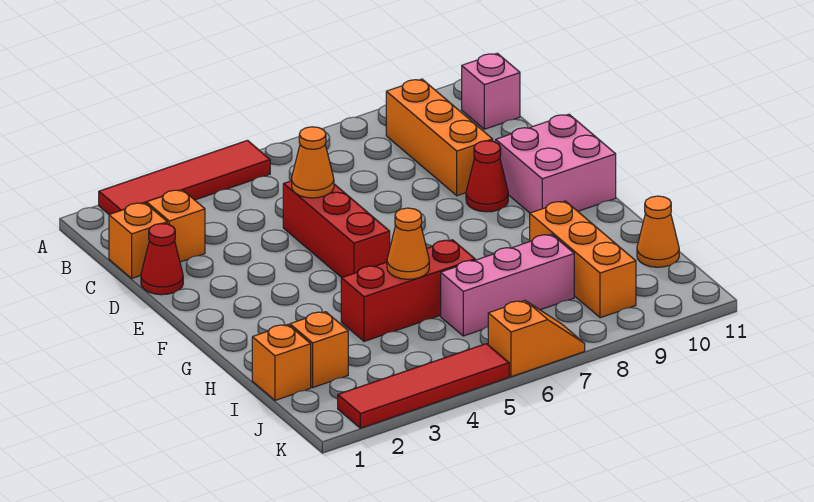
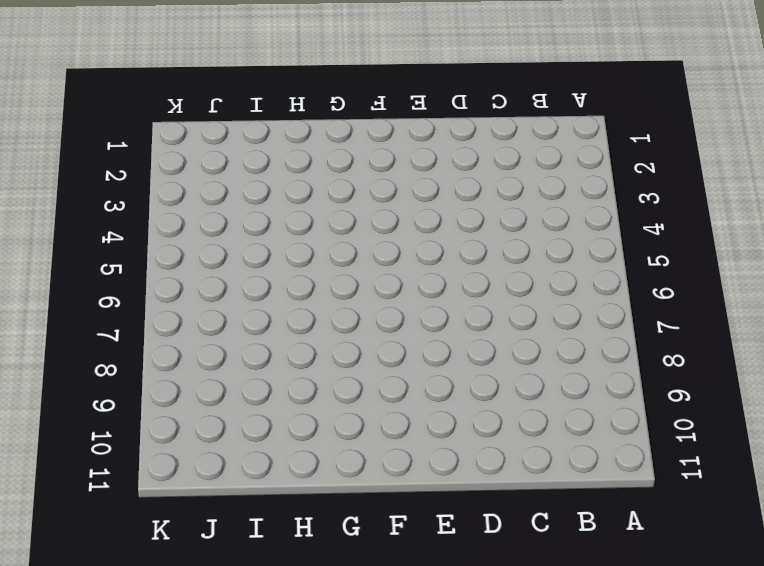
none -> red 1x4 tile [99,140,270,215]
none -> orange 1x3 brick [386,79,493,196]
none -> pink 1x1 brick [462,53,520,129]

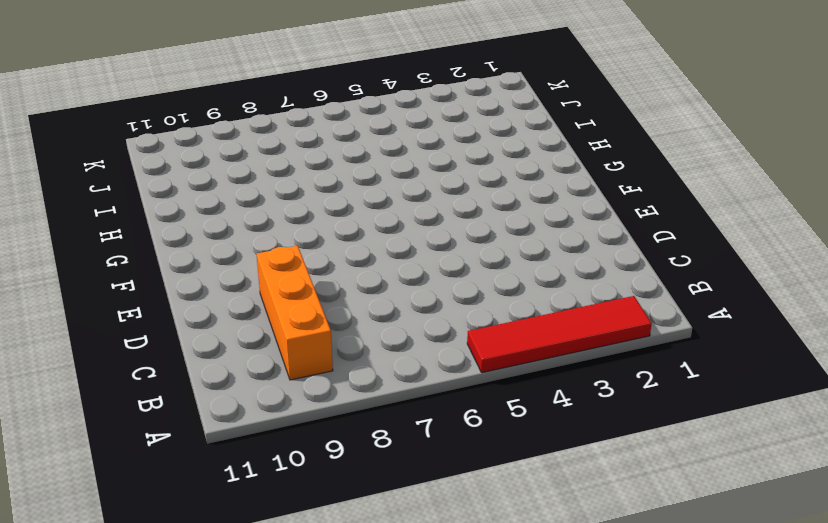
none -> pink 1x1 brick [462,53,520,129]
none -> orange 1x1 brick [109,203,167,278]
none -> orange 1x1 brick [147,190,205,262]

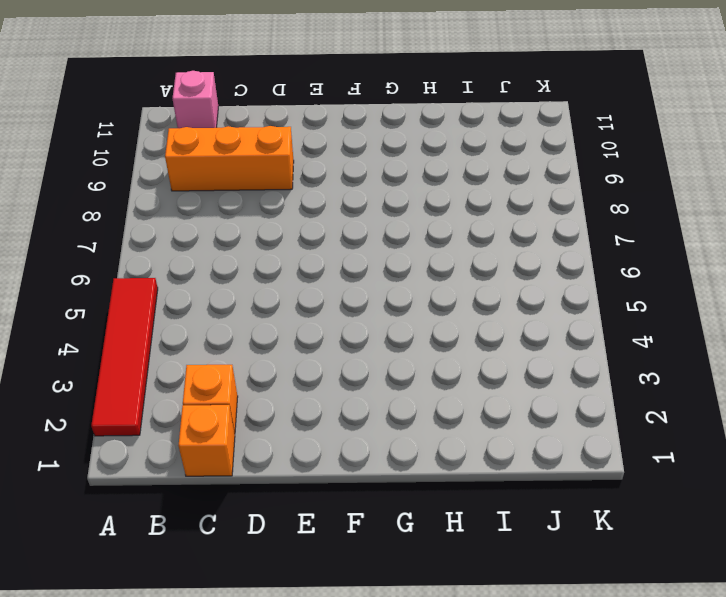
none -> red 1x1 cone [141,223,183,295]
none -> red 1x3 brick [283,181,390,278]
none -> red 1x1 cone [466,141,508,212]

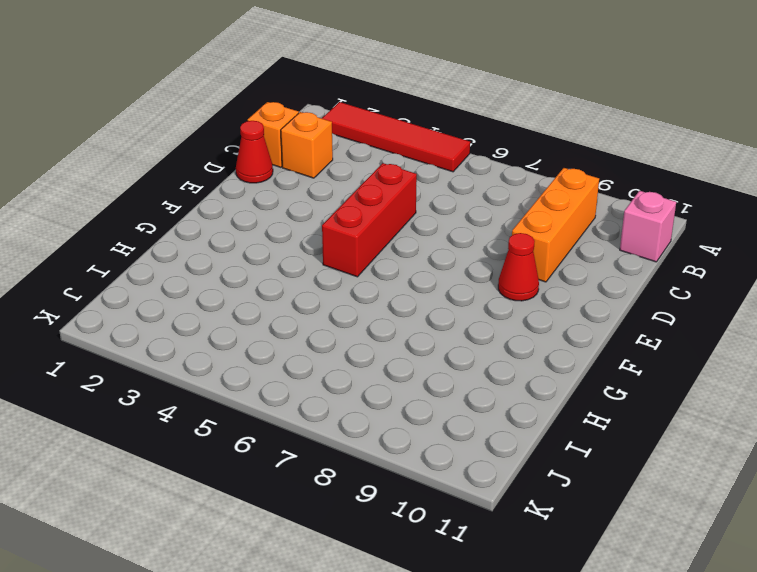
none -> pink 2x2 brick [496,114,616,213]
none -> red 1x3 brick [341,240,475,341]
none -> orange 1x3 brick [530,201,636,318]

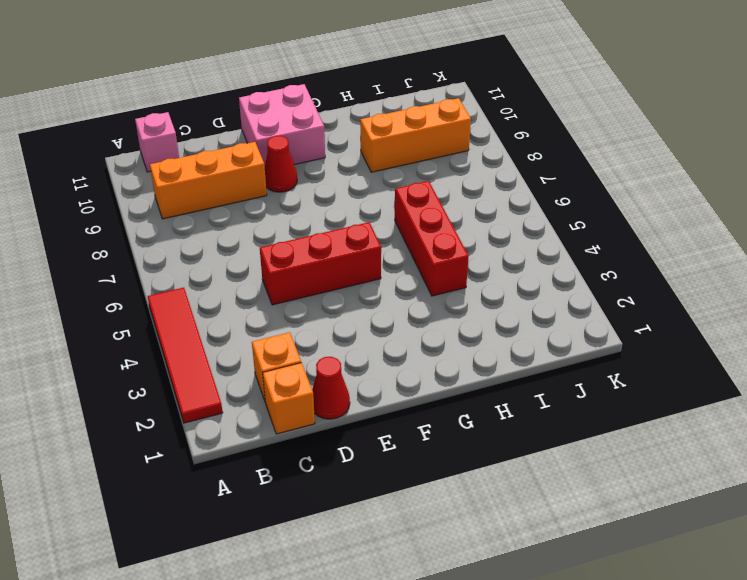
none -> orange 1x1 brick [252,325,311,400]
none -> orange 1x1 brick [290,312,348,387]
none -> pink 1x3 brick [441,234,574,336]

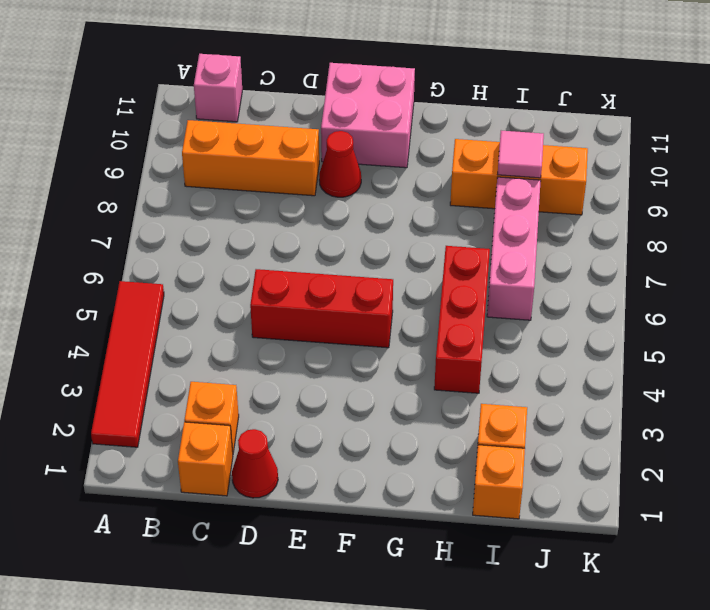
pink 1x1 tile [497,131,544,178] -> none
none -> orange 1x1 cone [637,196,679,267]
none -> red 1x4 tile [338,344,509,428]
none -> orange 1x2 slope [488,300,585,377]

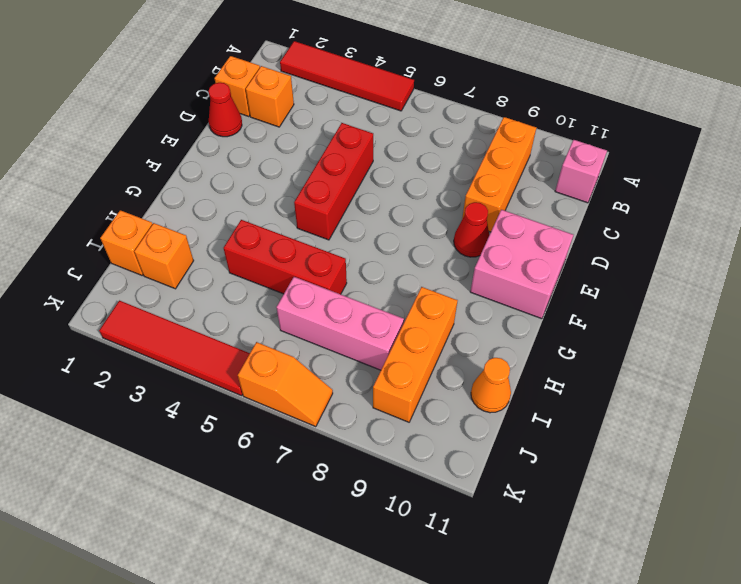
none -> orange 1x1 cone [292,127,334,198]
none -> orange 1x1 cone [387,208,429,279]

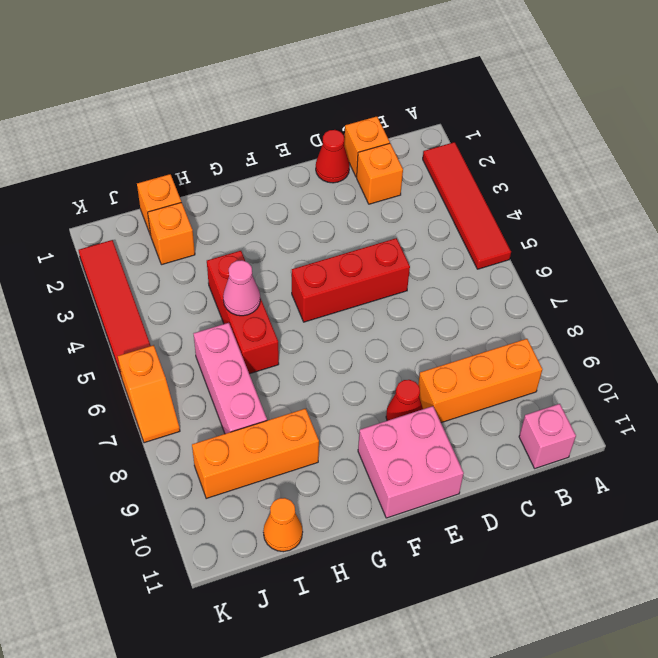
pink 1x1 cone [223,260,260,316] -> orange 1x1 cone [387,208,429,279]
none -> orange 1x1 cone [292,127,334,198]

